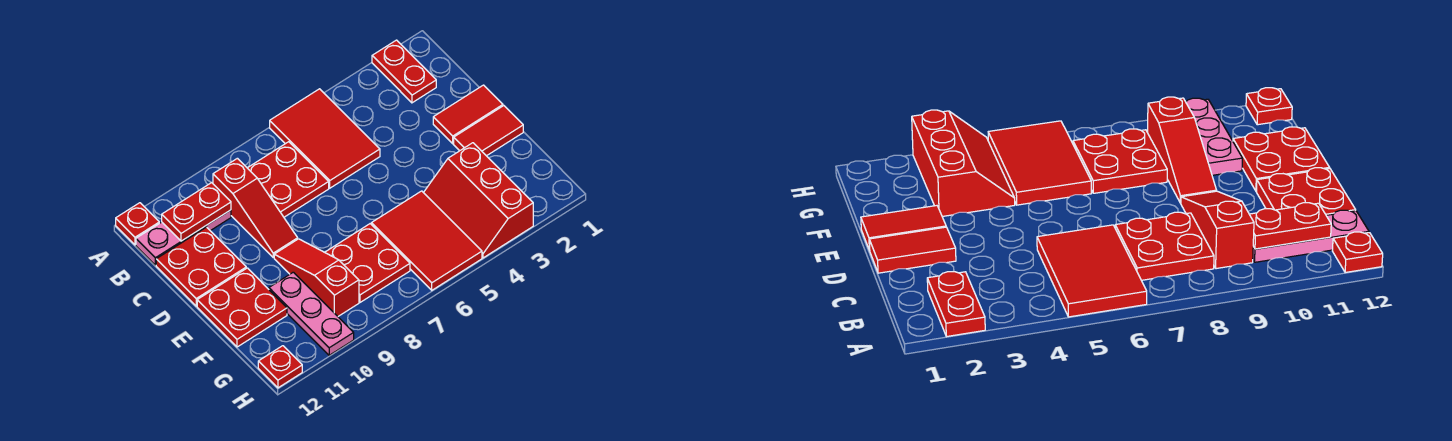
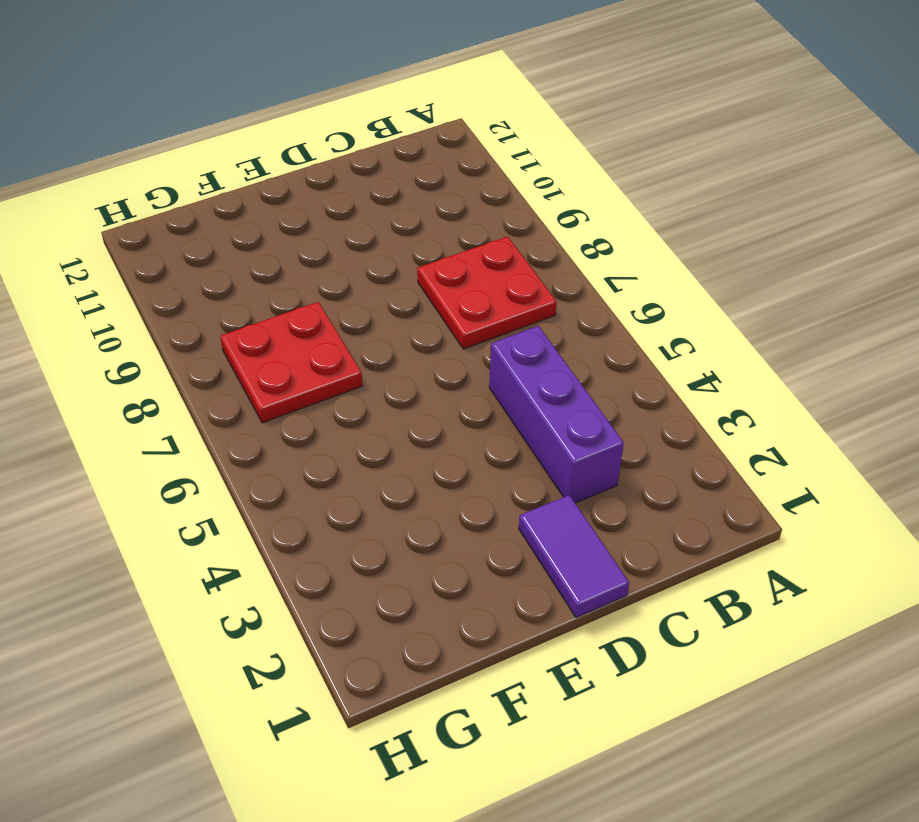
purple 1x3 brick [489,326,624,503] -> red 2x3 tile [270,89,380,188]
purple 1x2 tile [519,495,629,618] -> red 1x2 tile [433,85,503,144]
none -> red 1x2 plate [372,40,436,103]
none -> red 1x1 plate [116,203,159,245]
none -> red 1x3 slope [213,158,298,257]

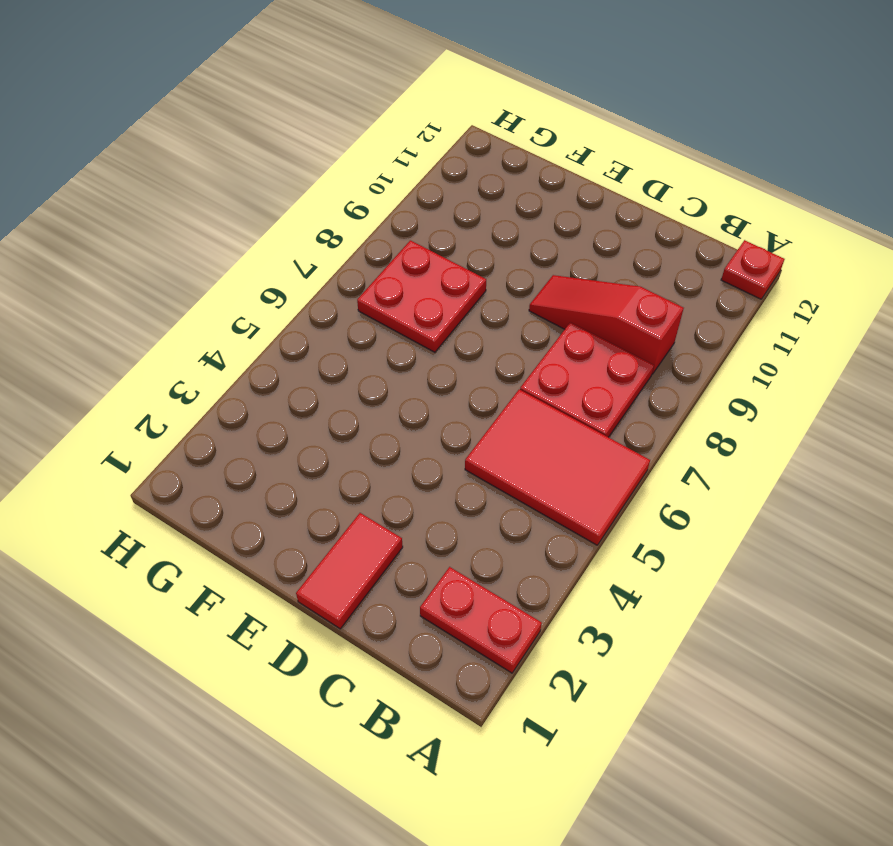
none -> pink 1x3 plate [136,210,231,265]
none -> red 2x2 plate [156,227,246,306]
none -> red 1x2 tile [454,106,523,156]

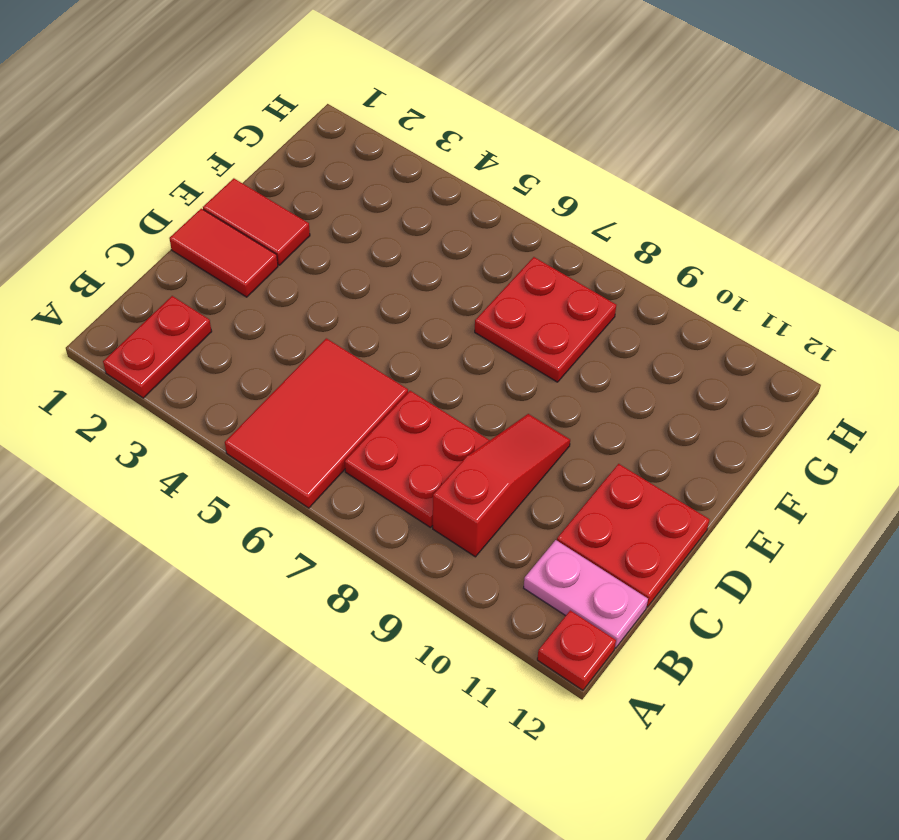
pink 1x2 plate [524,540,648,648] -> pink 1x3 plate [136,210,231,265]
none -> red 1x3 slope [274,239,359,316]
none -> red 2x2 plate [197,268,287,347]
none -> red 2x3 slope [424,143,533,258]

